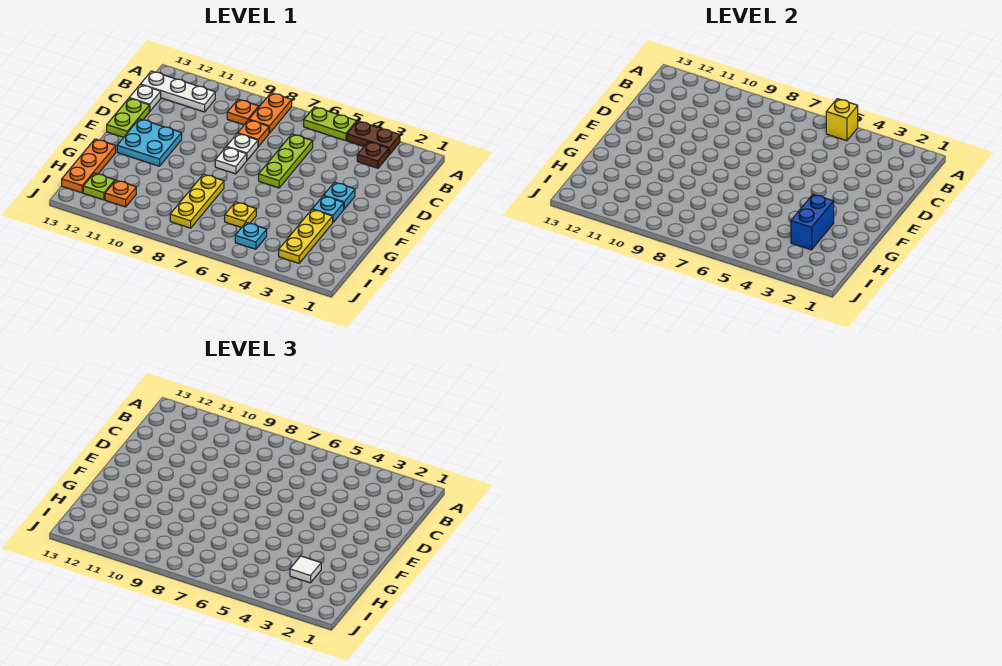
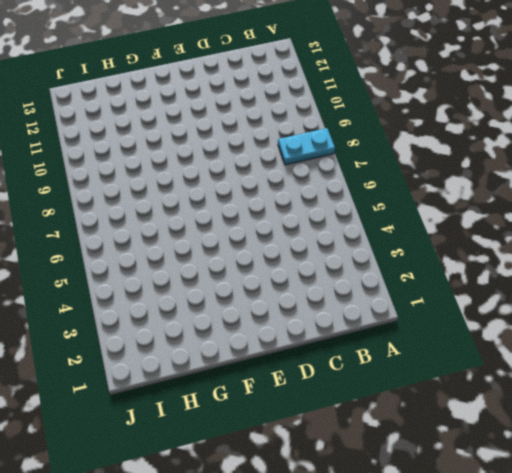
cyan 1x2 plate [278,128,335,165] -> orange 1x2 plate [249,93,292,133]
none -> brown 1x2 plate [347,121,400,155]
none -> lime 1x2 plate [304,107,357,141]
none -> brown 1x1 plate [357,142,389,168]

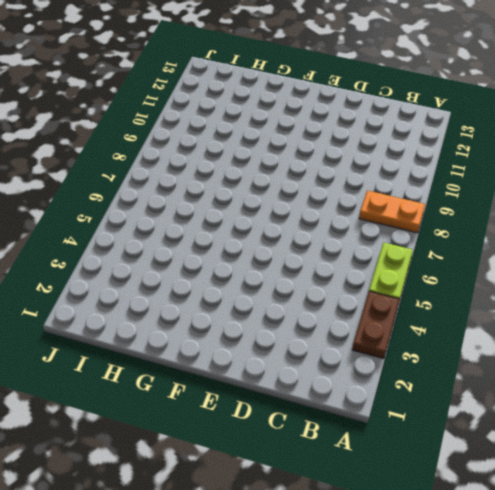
none -> brown 1x1 plate [357,142,389,168]
none -> orange 1x1 plate [227,99,259,125]
none -> white 1x3 plate [141,71,215,112]

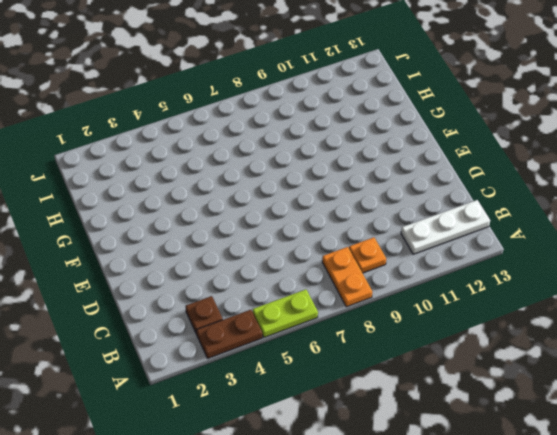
none -> lime 1x3 plate [259,134,313,188]
none -> orange 1x1 plate [238,120,269,146]
none -> white 1x1 plate [130,85,161,111]

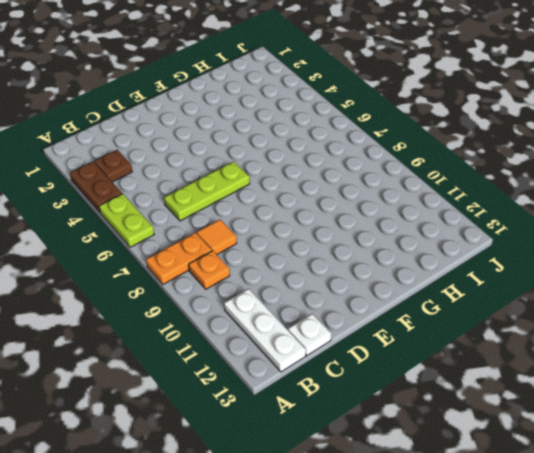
orange 1x1 tile [197,220,237,255] -> orange 1x1 plate [238,120,269,146]
none -> white 1x1 plate [227,133,258,160]
none -> lime 1x2 plate [107,98,149,137]
none -> cyan 1x1 plate [324,182,355,209]

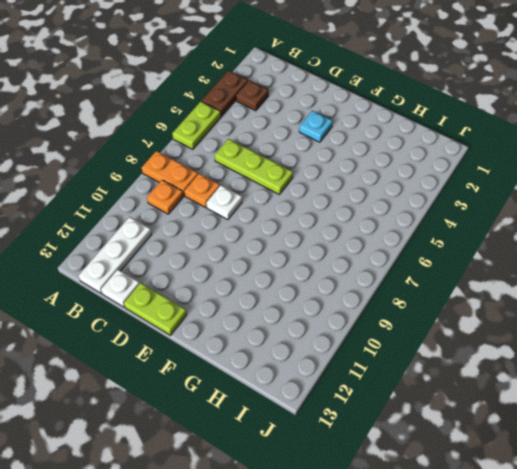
none -> white 1x1 plate [215,147,247,174]
none -> cyan 2x2 plate [117,119,182,166]
none -> cyan 1x1 plate [312,196,344,222]

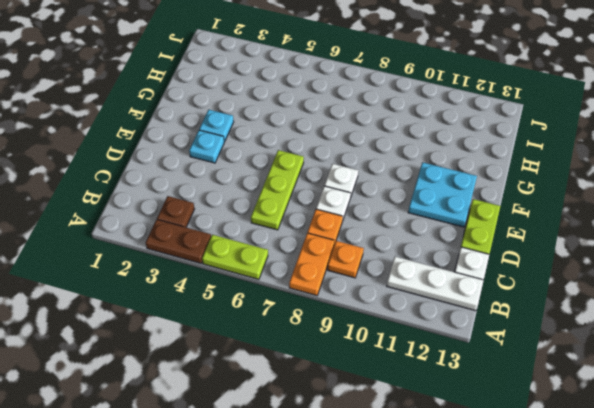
none -> yellow 1x3 plate [279,210,333,263]
none -> yellow 1x3 plate [170,174,224,228]
none -> orange 1x3 plate [62,139,116,193]

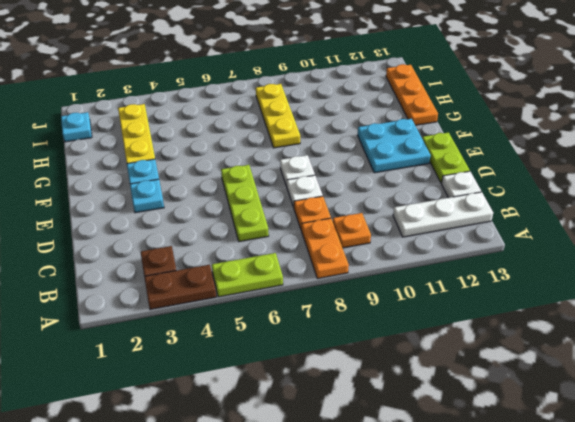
cyan 1x1 plate [61,112,92,142] -> cyan 1x1 plate moved to [235,223,267,249]
none -> yellow 1x1 plate [225,202,256,228]
none -> orange 1x1 plate [105,180,136,207]
none -> lime 1x1 plate [83,173,115,200]

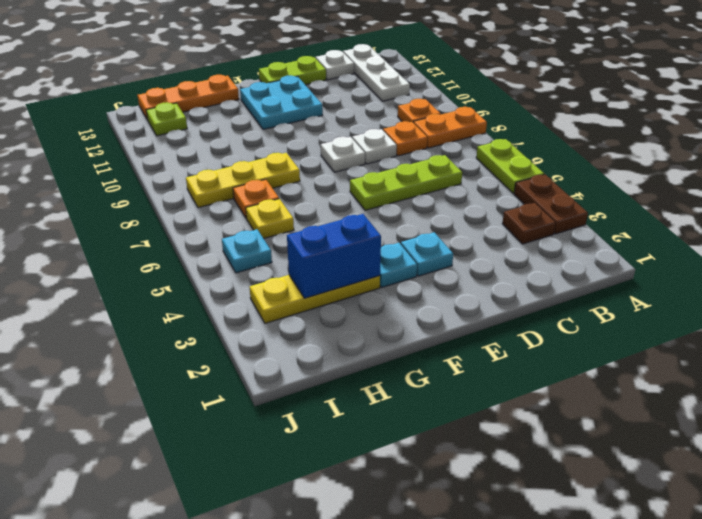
orange 1x1 plate [233,179,279,218] -> orange 1x1 plate moved to [105,180,136,207]
none -> yellow 1x1 brick [826,99,858,141]
none -> white 1x1 tile [290,556,321,583]

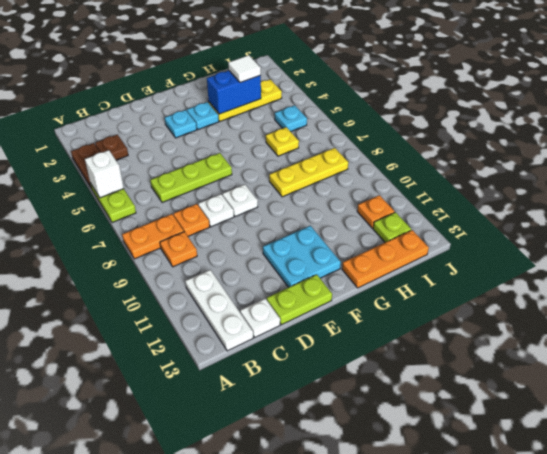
white 1x1 brick [85,150,124,198] -> yellow 1x1 brick [826,99,858,141]

